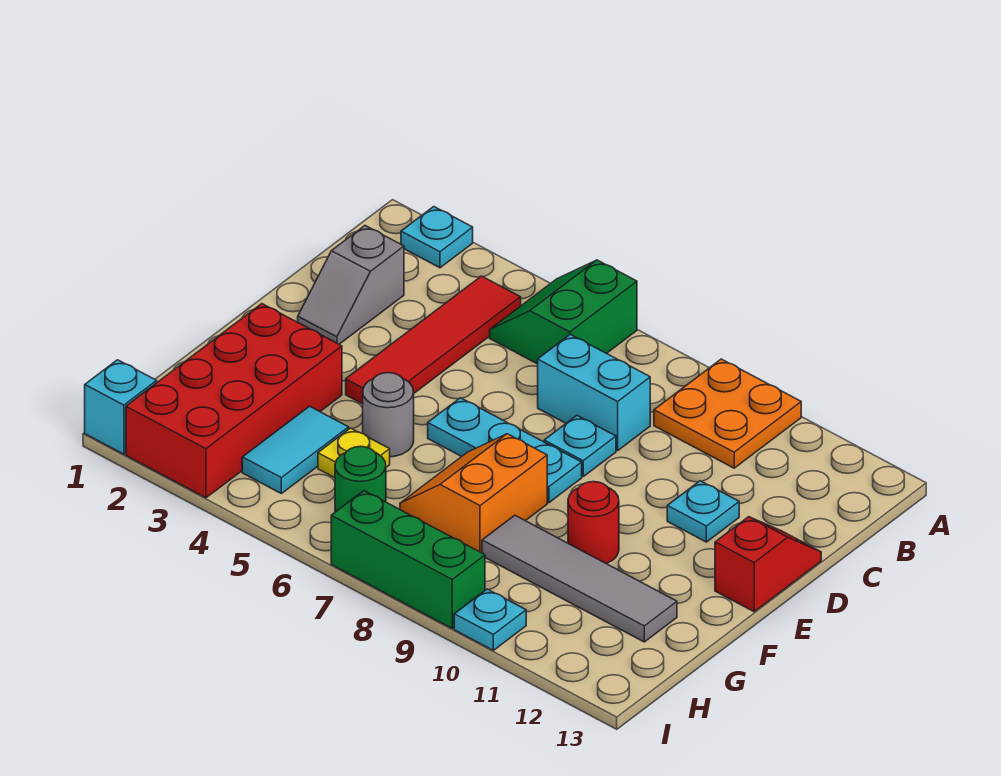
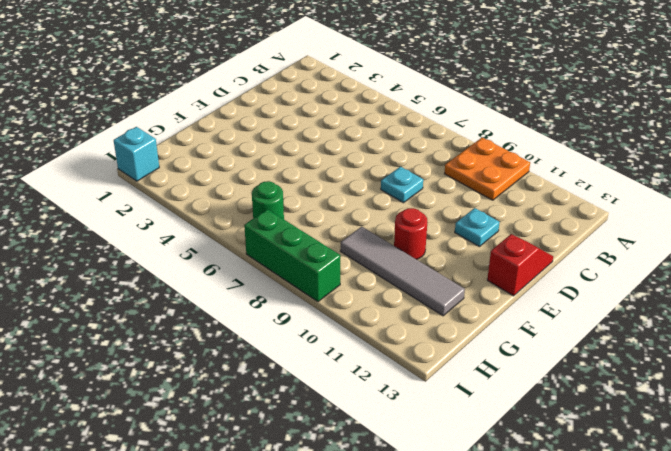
none -> cyan 1x1 plate [401,207,473,268]
none -> green 2x2 slope [490,260,637,364]
none -> red 1x4 tile [346,276,521,404]

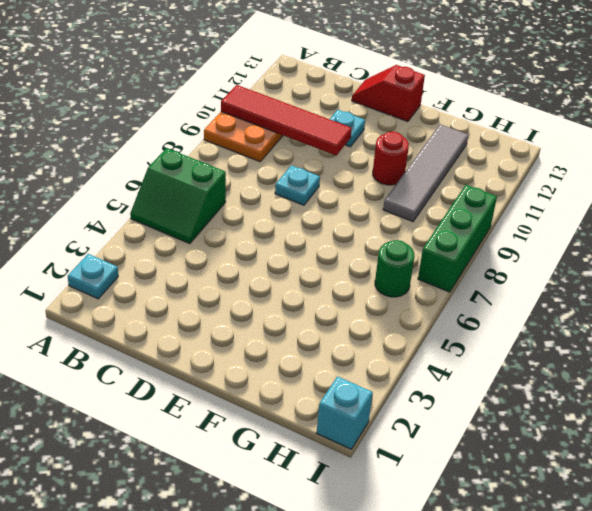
red 1x4 tile [221,85,352,155] -> red 1x4 tile moved to [346,276,521,404]
none -> grey 1x2 slope [298,226,404,344]
none -> cyan 1x2 brick [538,334,650,451]
none -> cyan 1x3 plate [428,398,582,503]

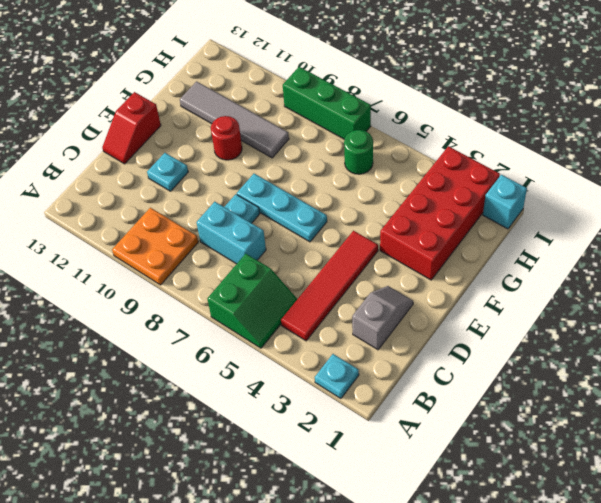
none -> grey 1x1 round brick [363,373,414,457]
none -> orange 2x2 slope [400,434,547,553]
none -> cyan 1x2 tile [242,406,349,494]

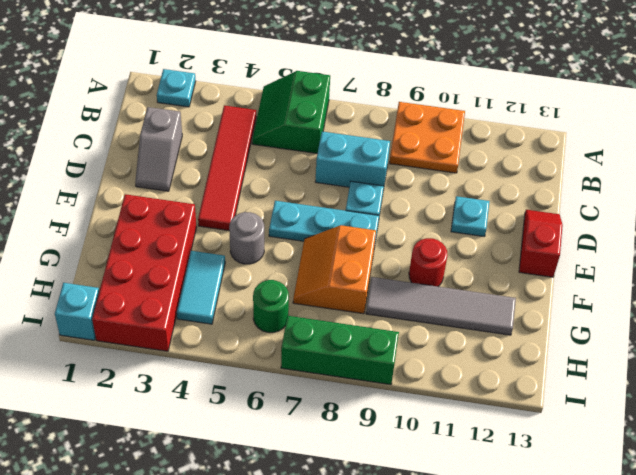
none -> yellow 1x1 plate [318,428,390,478]
none -> cyan 1x1 plate [454,589,526,650]

